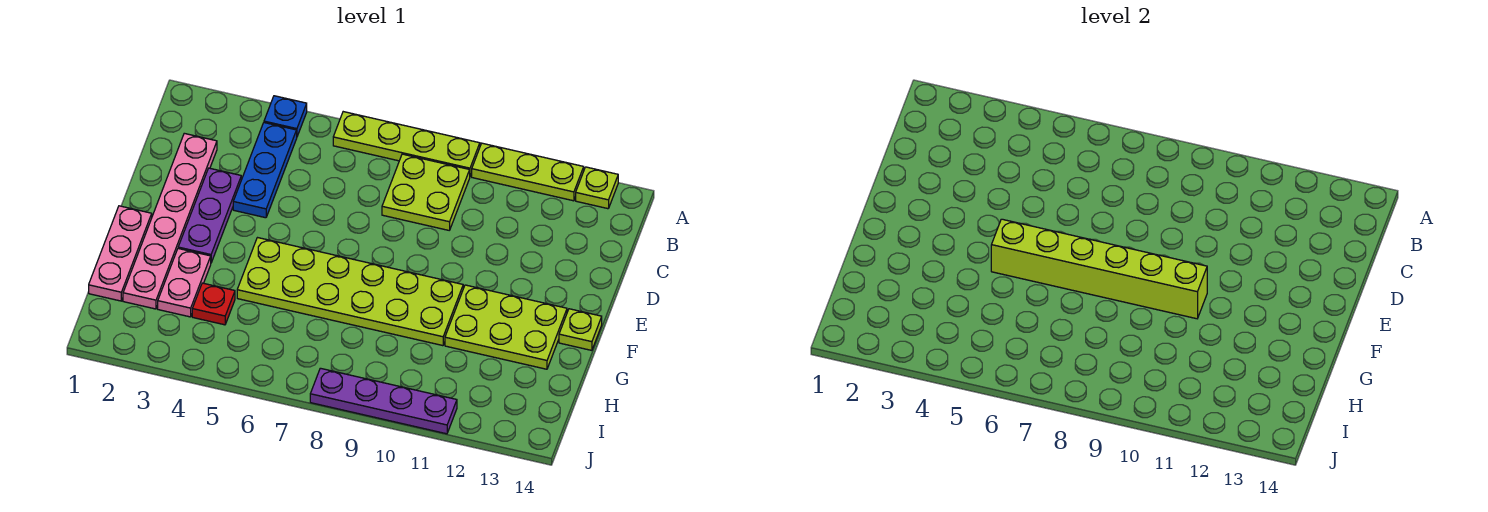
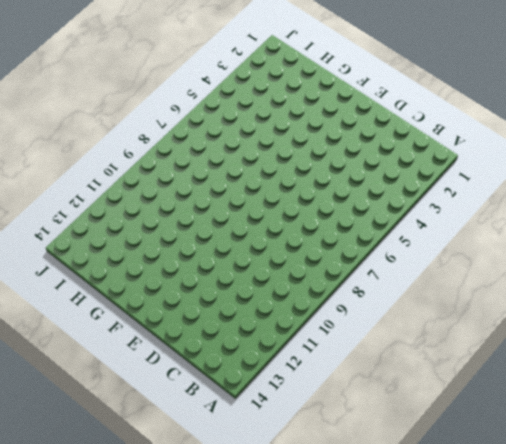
none -> blue 1x1 plate [264,96,307,136]
none -> lime 1x4 plate [333,112,480,176]
none -> lime 1x3 plate [472,143,584,201]

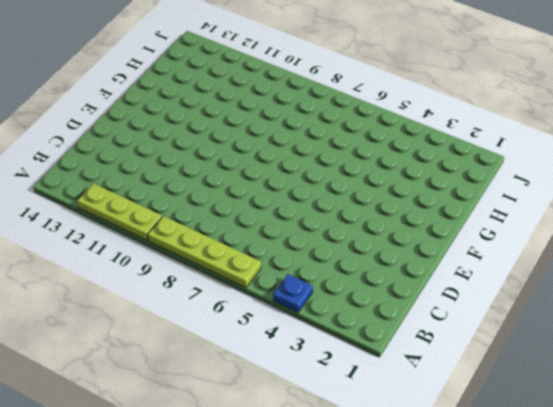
none -> lime 1x1 plate [576,167,618,209]
none -> blue 1x3 plate [233,123,297,218]
none -> lime 2x2 plate [382,154,470,230]

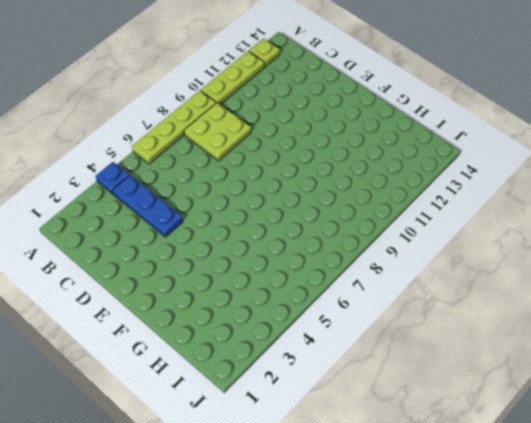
none -> pink 1x6 plate [123,133,217,309]
none -> purple 1x3 plate [178,168,241,262]
none -> pink 1x3 plate [89,206,152,301]

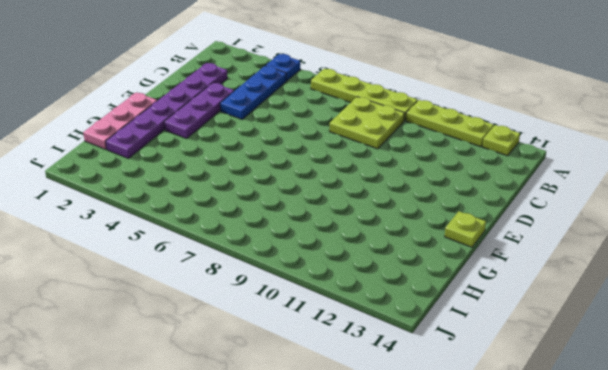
purple 1x6 plate [106,63,228,158] -> pink 1x6 plate [123,133,217,309]
none -> lime 2x6 plate [237,238,463,346]
none -> lime 2x3 plate [445,285,567,369]
none -> pink 1x2 plate [158,249,211,317]

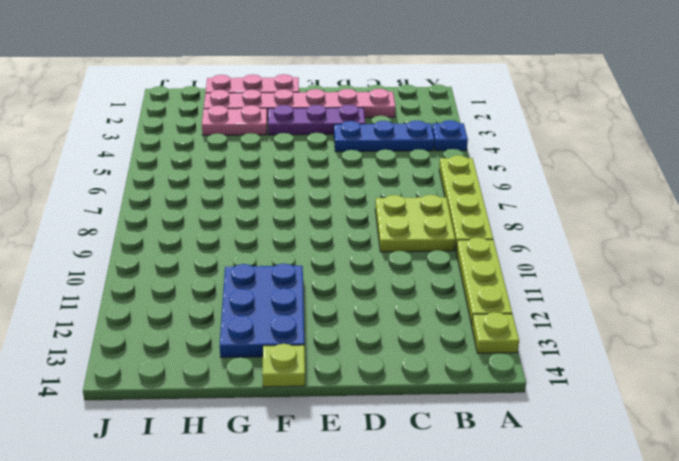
blue 2x3 plate [220,263,304,358] -> lime 2x3 plate [445,285,567,369]
none -> lime 2x6 plate [237,238,463,346]
none -> red 1x1 plate [192,283,235,325]
none -> purple 1x4 plate [310,368,457,434]

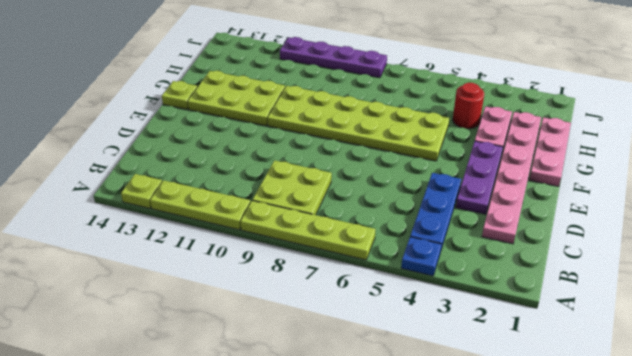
red 1x1 round brick [453,83,484,129] -> red 1x1 plate [192,283,235,325]
none -> lime 1x6 brick [991,219,1207,319]

